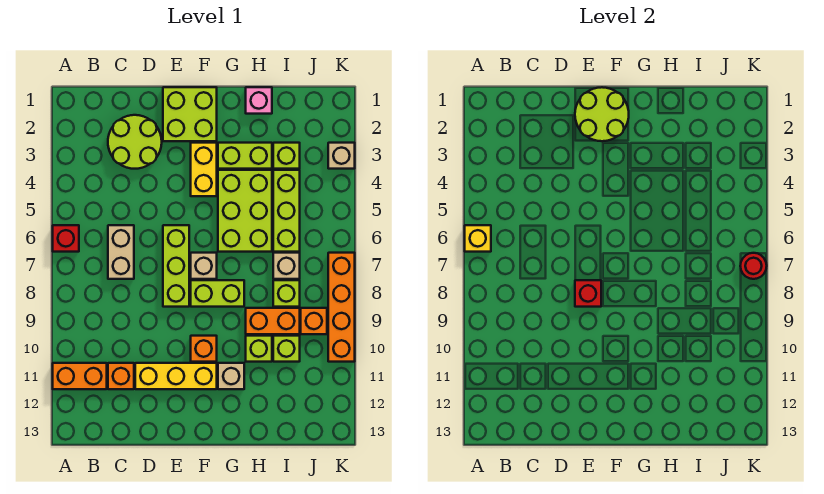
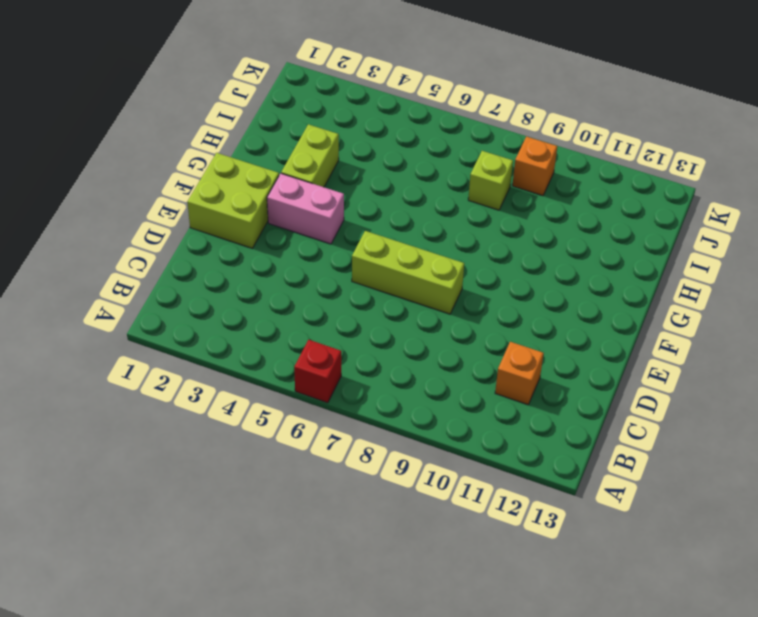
pink 1x2 brick [267,174,344,244] -> yellow 1x2 brick [191,143,217,196]
none -> orange 1x2 brick [53,363,107,389]
none -> lime 2x2 round brick [108,115,162,169]
none -> tan 1x2 brick [108,225,134,279]
none -> yellow 1x3 brick [135,363,217,389]

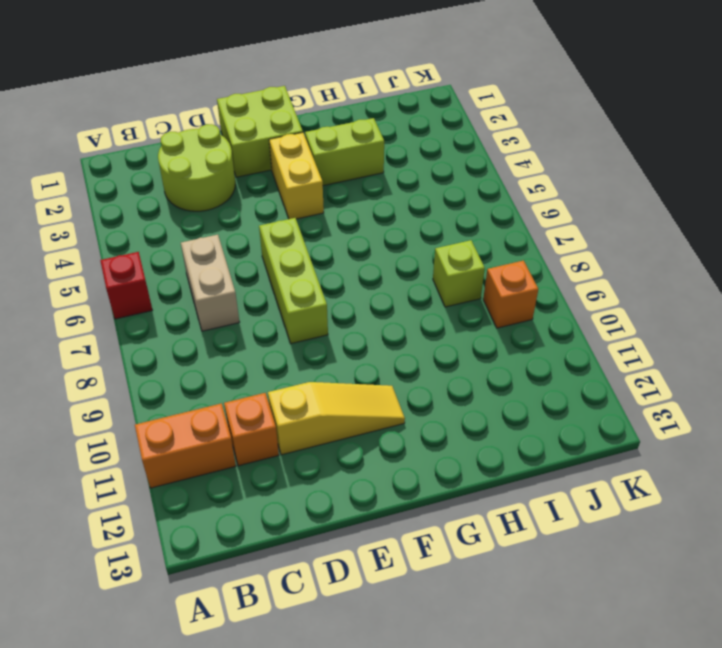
yellow 1x3 slope [268,382,405,455] -> yellow 1x3 brick [135,363,217,389]
none -> tan 1x1 brick [191,253,217,279]
none -> lime 1x2 brick [191,280,244,307]
none -> orange 1x1 brick [191,336,217,362]
none -> lime 2x3 brick [218,170,272,252]

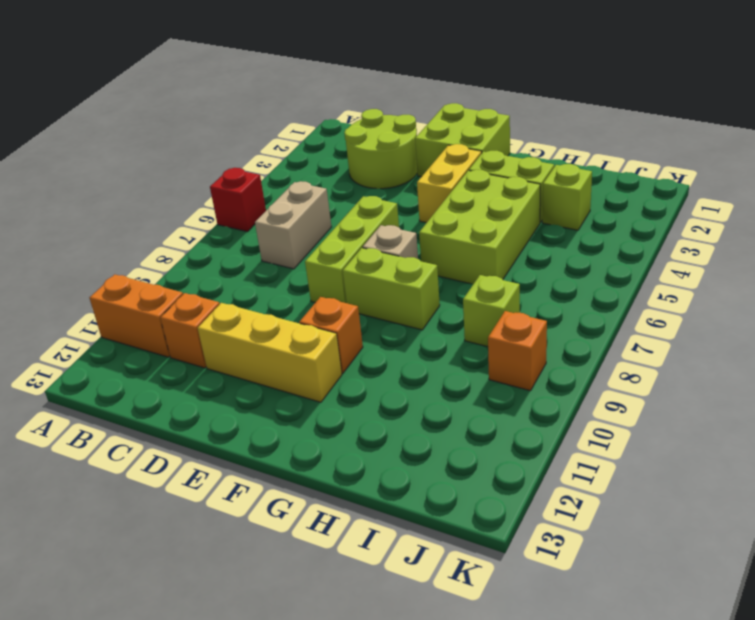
none -> tan 1x1 brick [218,363,244,389]
none -> pink 1x1 brick [246,87,272,114]
none -> orange 1x2 brick [246,308,300,334]
none -> lime 1x1 brick [246,336,272,362]

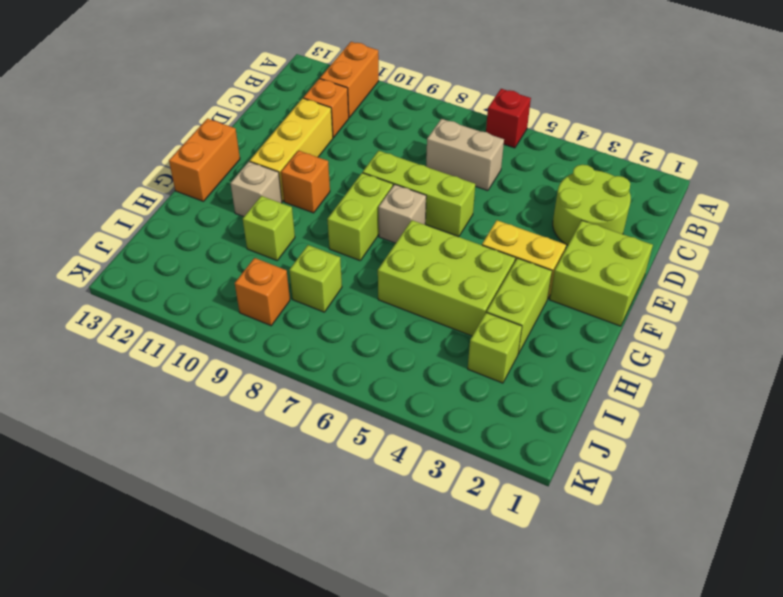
orange 1x2 brick [169,119,240,201] -> orange 1x2 brick moved to [246,308,300,334]
none -> pink 1x1 brick [246,87,272,114]
none -> lime 1x3 brick [273,170,300,252]
none -> tan 1x1 brick [273,253,300,279]
none -> lime 1x1 brick [273,336,300,362]

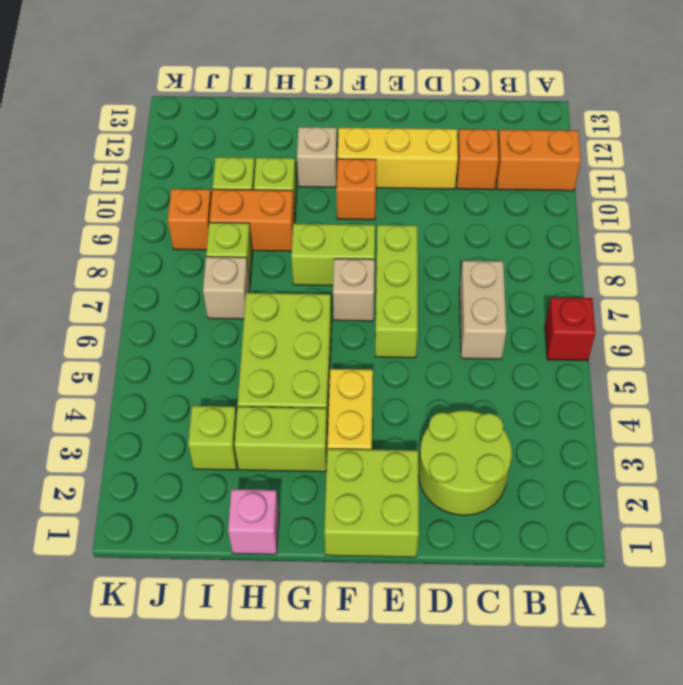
none -> lime 1x3 brick [273,170,300,252]
none -> tan 1x1 brick [328,143,355,169]
none -> orange 1x4 brick [328,253,355,362]
none -> yellow 1x1 brick [465,225,491,252]

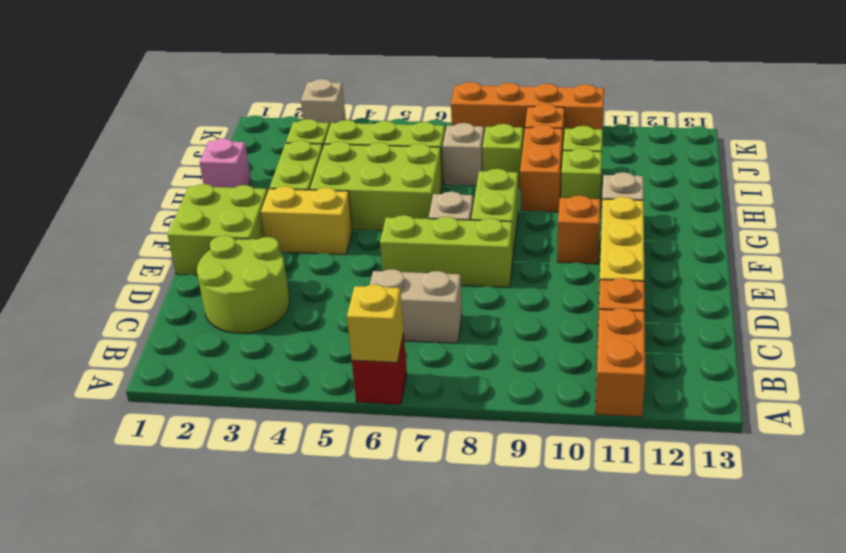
none -> lime 2x2 round brick [575,87,629,141]
none -> red 1x1 brick [575,280,601,307]
none -> red 1x1 round brick [740,253,767,279]

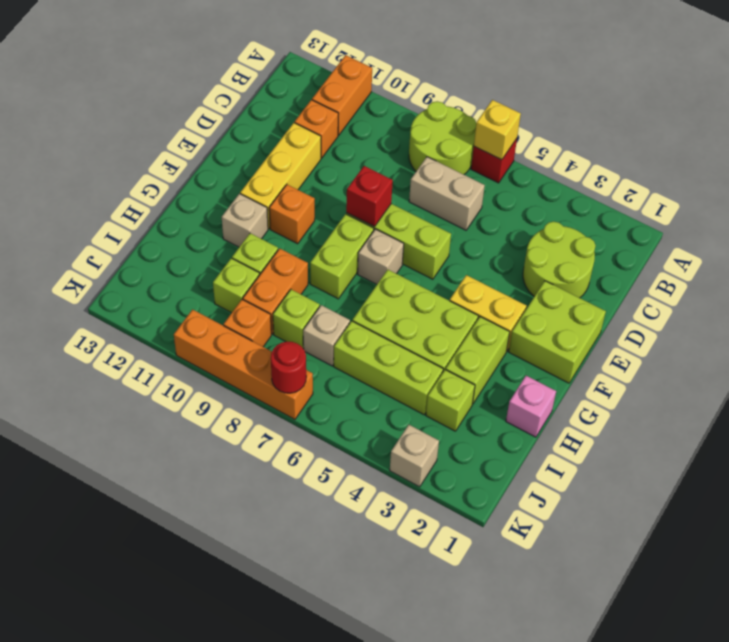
lime 2x2 round brick [409,101,476,175] -> lime 2x2 round brick moved to [575,87,629,141]

